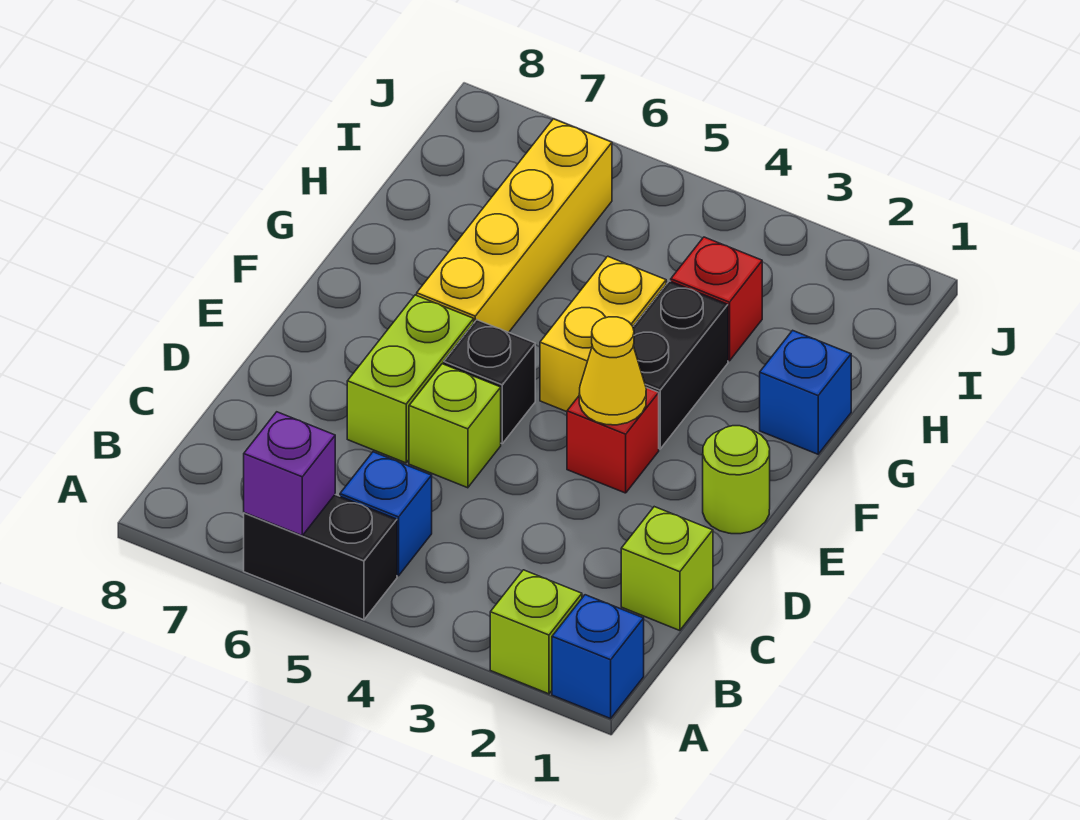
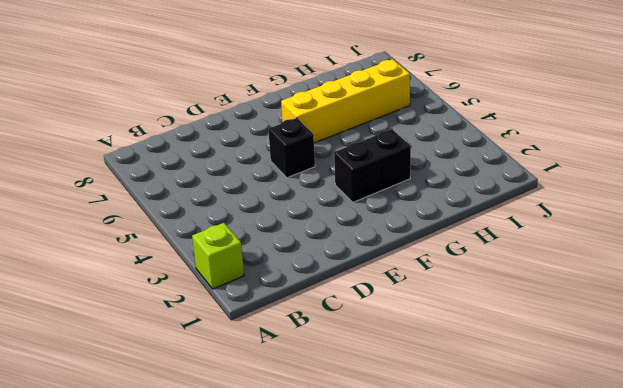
none -> blue 1x1 brick [552,595,644,719]
none -> black 1x2 brick [244,495,397,620]
none -> blue 1x1 brick [340,452,432,576]

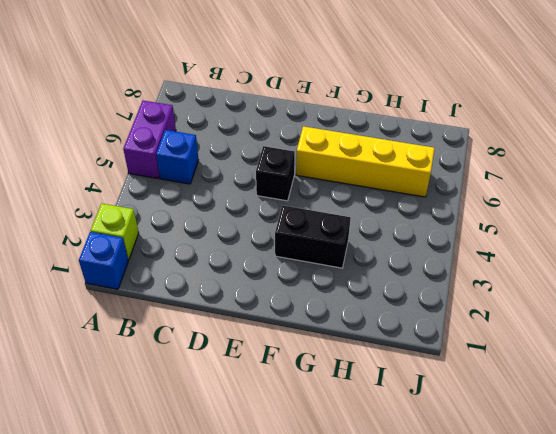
purple 1x2 brick [123,101,176,179] -> black 1x2 brick [244,495,397,620]
none -> lime 1x1 brick [621,507,713,631]
none -> lime 1x1 brick [409,364,501,488]
none -> lime 1x2 brick [347,295,474,463]

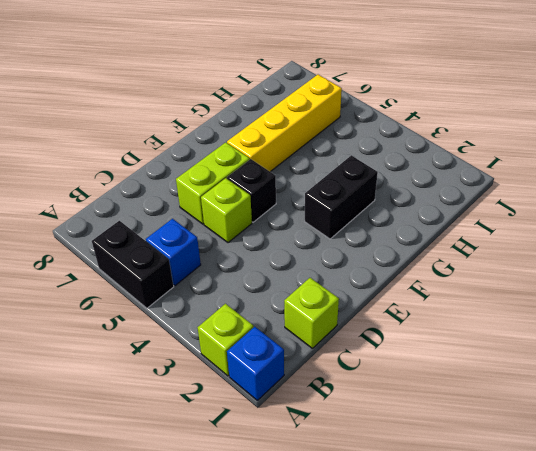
none -> lime 1x1 round brick [703,426,770,534]
none -> red 1x1 brick [567,388,659,493]
none -> yellow 1x2 brick [540,256,666,412]

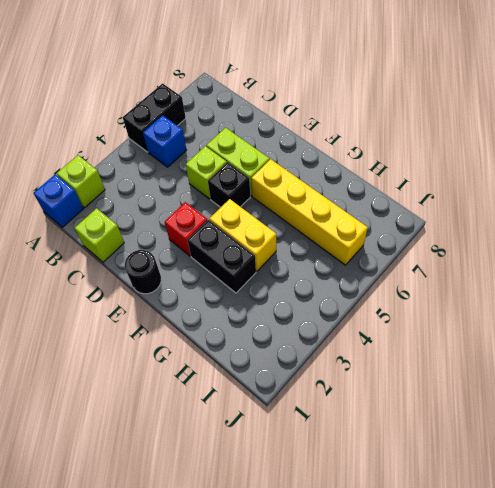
black 1x1 round brick [125,250,161,294] -> lime 1x1 round brick [703,426,770,534]
none -> blue 1x1 brick [760,330,851,454]
none -> red 1x1 brick [671,237,762,361]
none -> purple 1x1 brick [244,412,335,535]

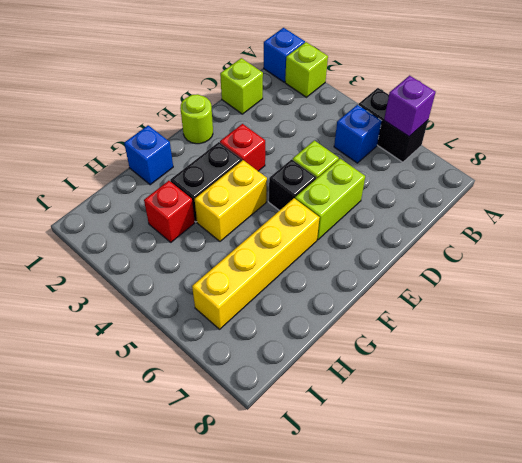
none -> yellow 1x1 cone [579,317,646,425]

